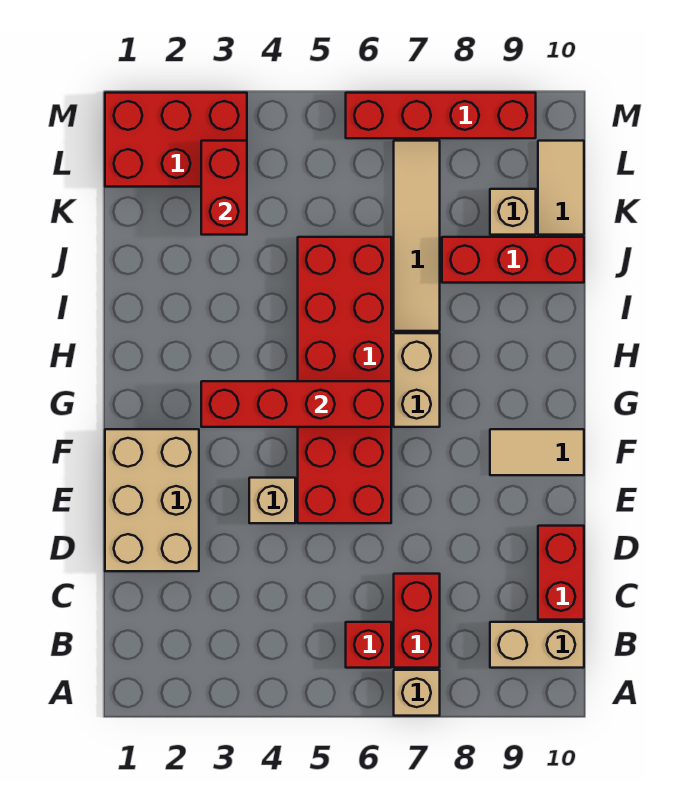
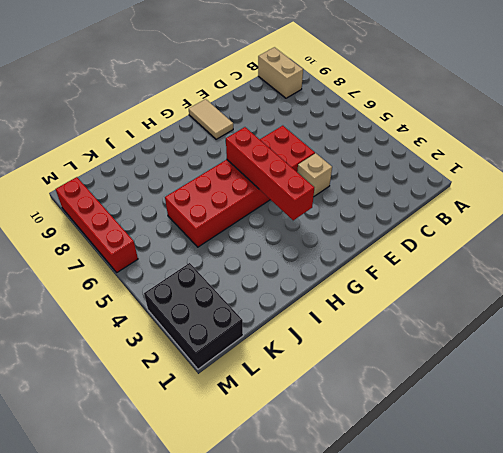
black 2x3 brick [144,263,243,369] -> red 2x3 brick [105,93,247,187]
none -> tan 1x1 brick [394,670,440,716]
none -> red 1x1 brick [346,622,391,668]
none -> red 1x2 brick [394,574,440,668]

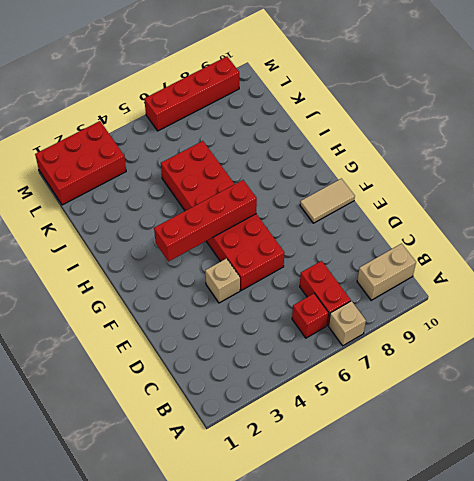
none -> red 1x2 brick [538,526,584,620]
none -> tan 2x3 brick [105,429,199,571]
none -> tan 1x2 brick [394,333,440,427]

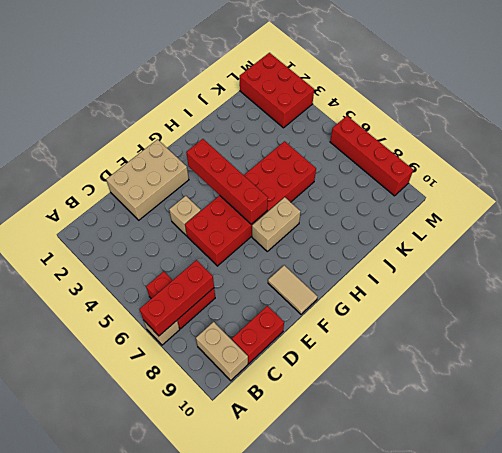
red 1x3 brick [139,260,214,336] -> red 1x3 brick turned to [442,237,584,283]
none -> tan 1x4 tile [394,141,440,331]
none -> tan 1x1 brick [490,189,536,235]
none -> tan 1x2 tile [538,141,584,235]

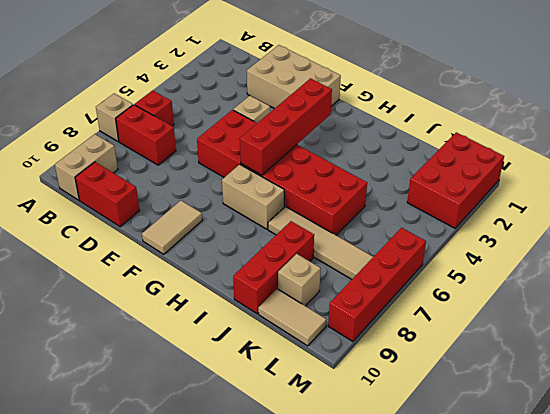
none -> red 1x2 brick [201,141,247,235]

